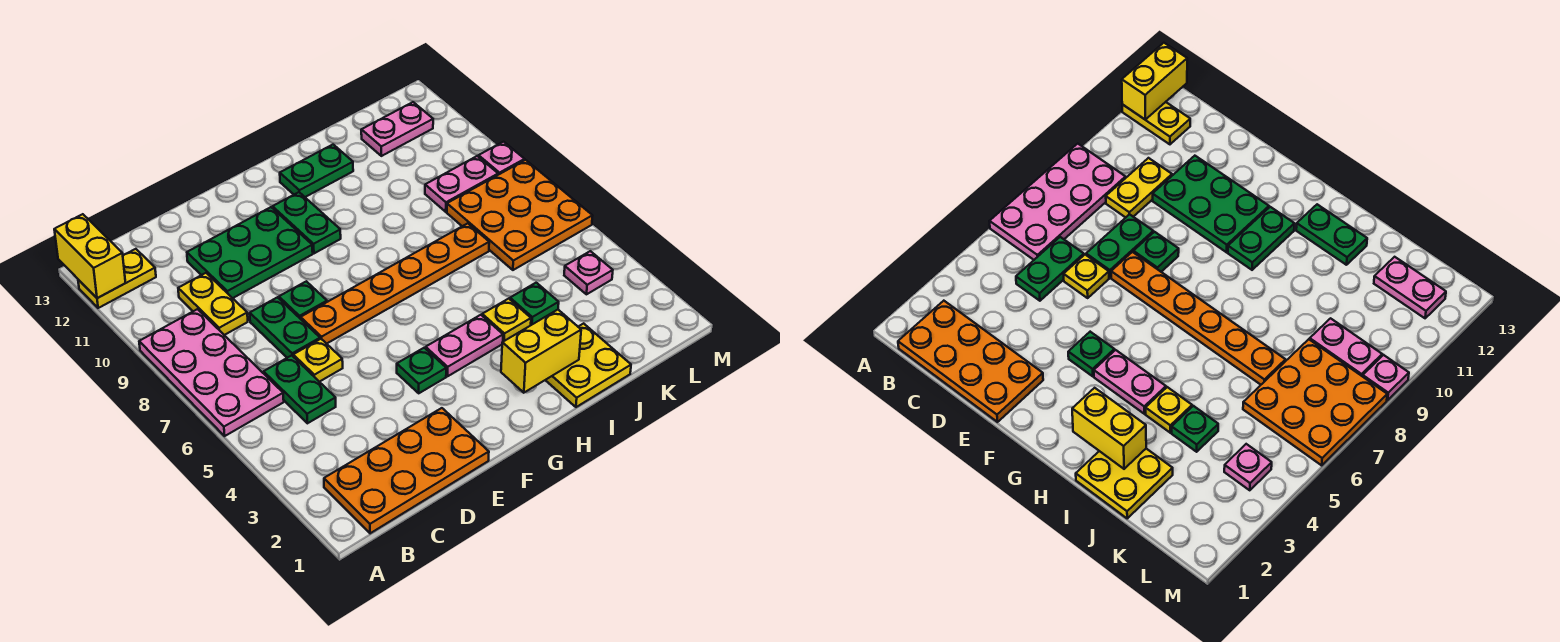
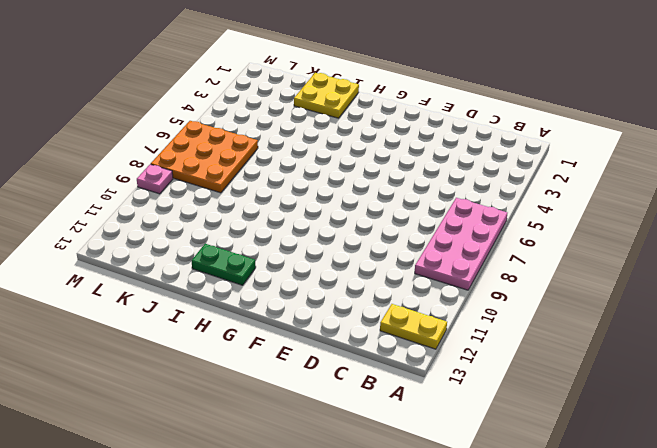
none -> orange 2x4 plate [324,408,489,533]
none -> green 1x2 plate [264,355,336,423]
none -> yellow 1x2 plate [178,273,248,335]

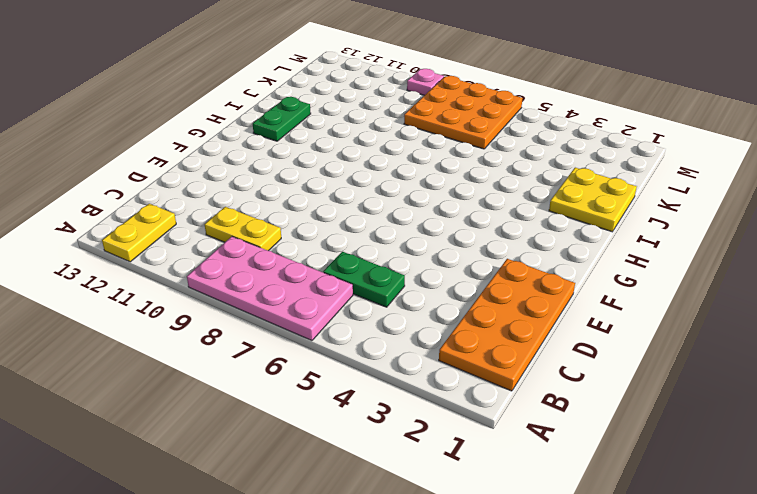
none -> yellow 1x1 plate [293,339,343,382]
none -> green 1x2 plate [250,297,320,358]
none -> green 2x3 plate [187,207,313,298]

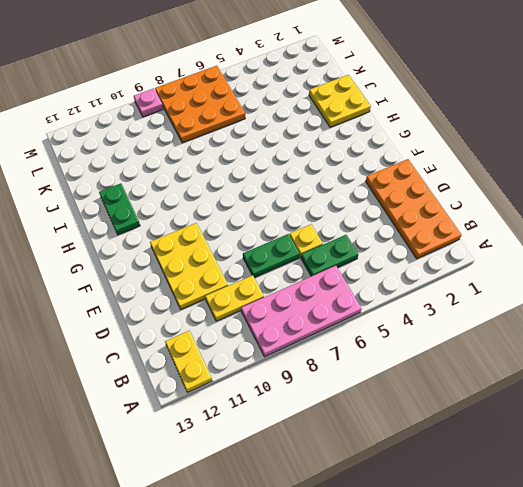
yellow 2x3 plate [150,223,228,309] -> green 2x3 plate [187,207,313,298]
none -> orange 1x6 plate [301,223,489,344]
none -> green 1x1 plate [279,281,327,319]
none -> green 1x1 plate [397,348,446,393]

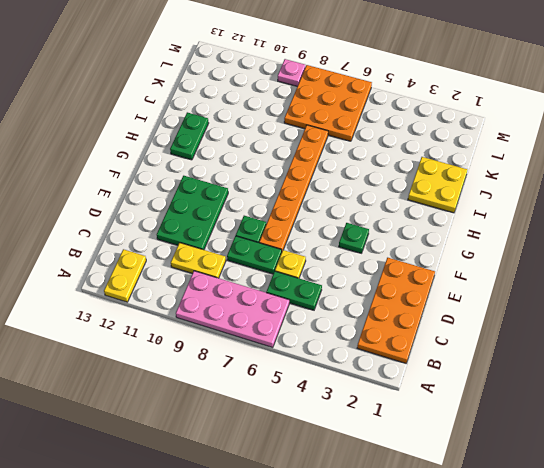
none -> pink 1x2 plate [426,315,503,376]
none -> green 1x2 plate [273,192,341,253]
none -> yellow 1x1 plate [482,299,531,342]

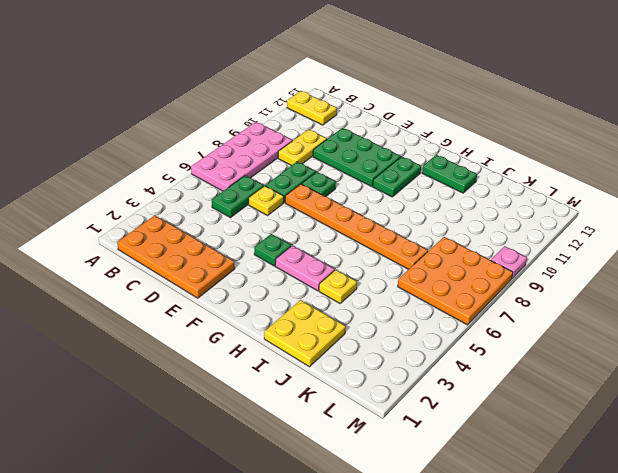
none -> green 1x1 plate [510,283,559,325]
none -> pink 1x2 plate [425,156,498,212]
none -> pink 1x2 plate [361,102,433,156]

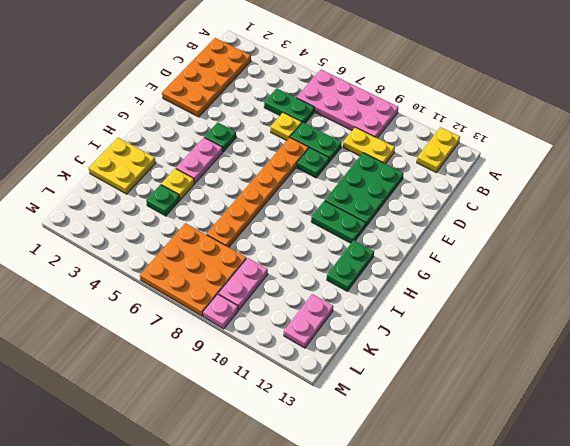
none -> pink 1x1 plate [564,251,613,294]
none -> yellow 1x2 brick [54,214,125,298]
none -> yellow 1x2 brick [501,310,581,393]

